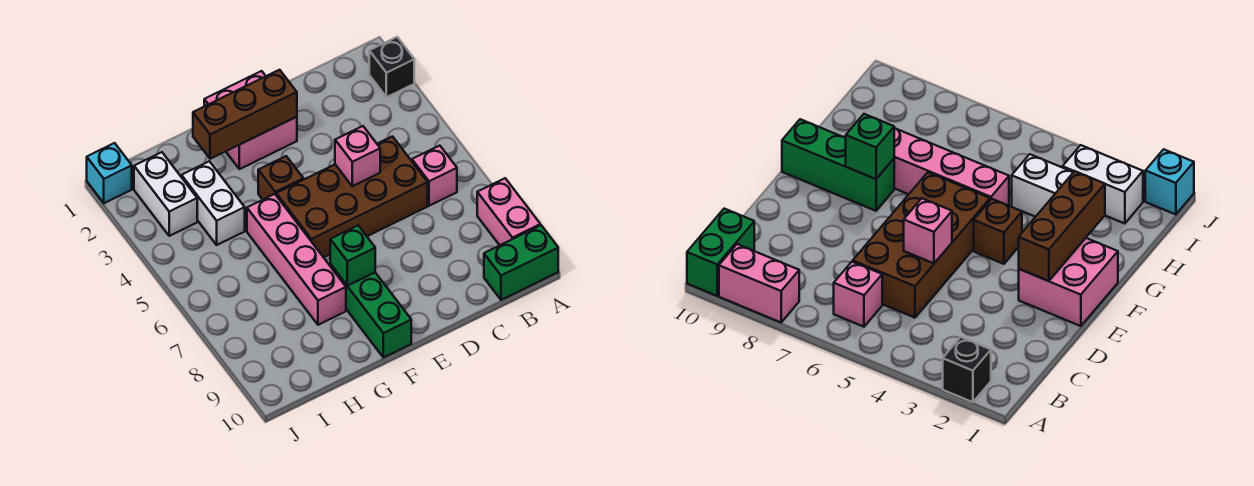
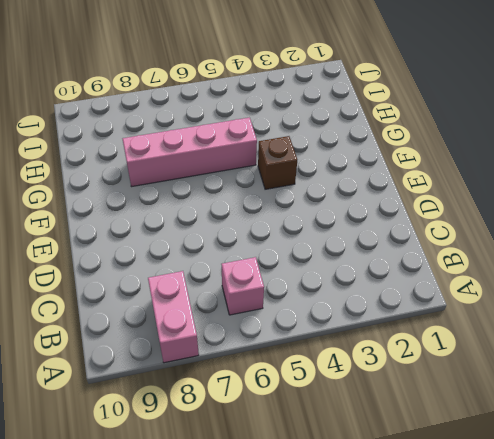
pink 1x2 brick [148,271,199,363] -> pink 1x2 brick turned to [477,178,540,245]
none -> black 1x1 brick [369,37,414,97]
none -> green 1x2 brick [484,225,558,300]
none -> brown 2x4 brick [276,136,428,257]

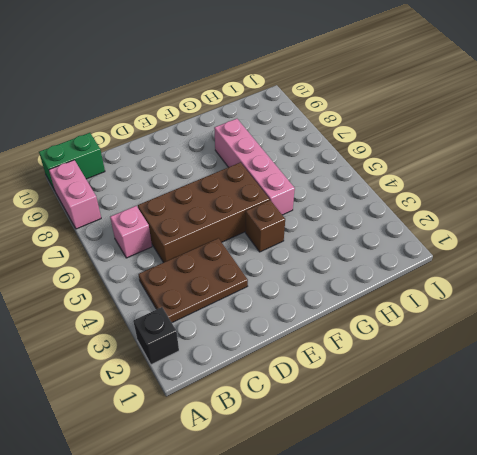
brown 2x3 plate [139,238,248,322] -> none
none -> pink 2x2 brick [204,71,297,169]
none -> green 1x3 brick [330,264,411,358]
none -> white 1x2 brick [182,161,245,245]

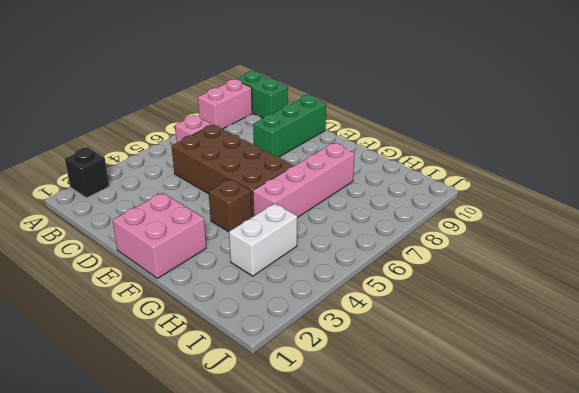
green 1x3 brick [253,95,326,157] -> green 1x3 brick moved to [330,264,411,358]
none -> white 1x2 brick [134,152,197,236]
none -> cyan 1x1 brick [87,143,132,203]
none -> pink 1x1 brick [335,126,380,186]

